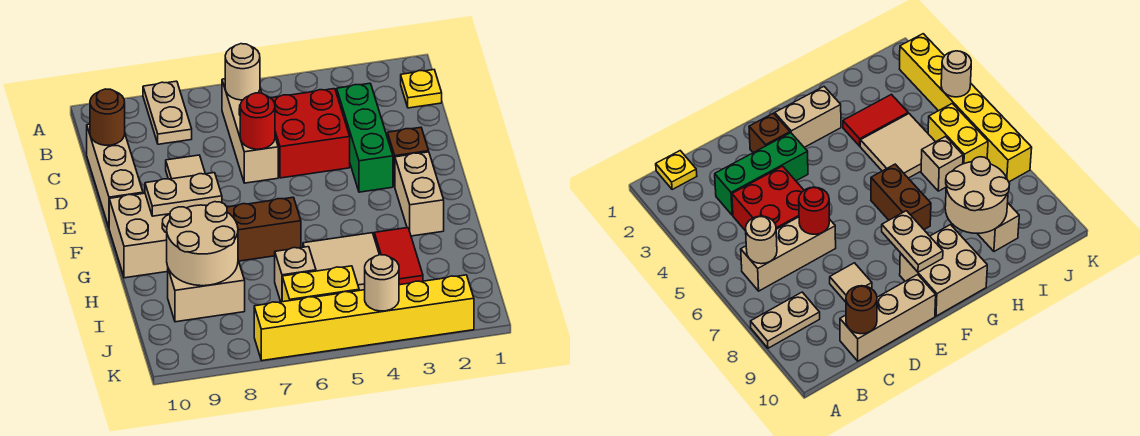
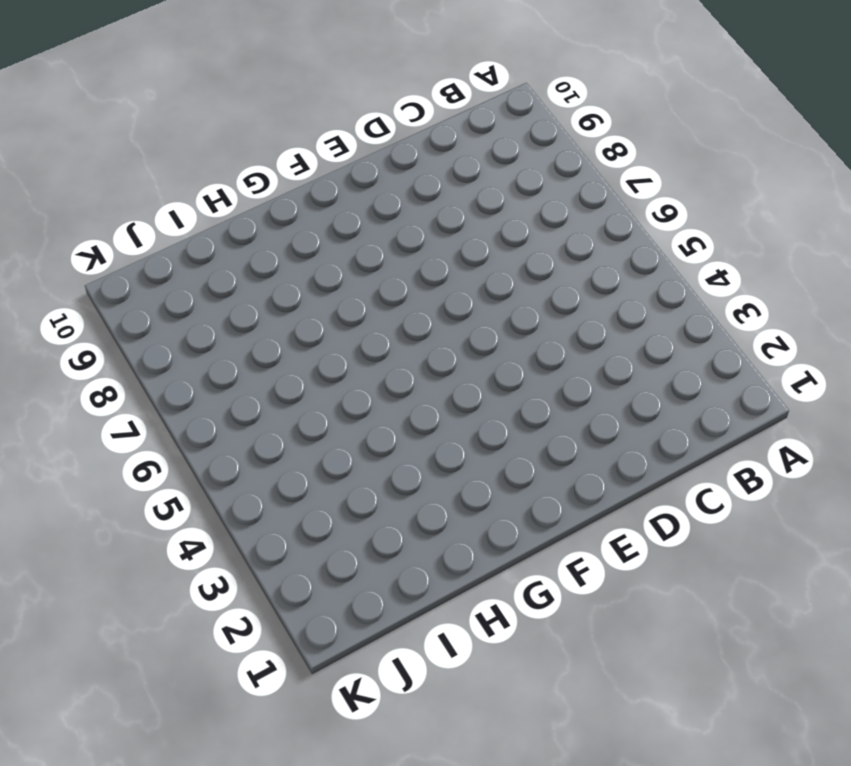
none -> tan 1x2 plate [143,81,192,144]
none -> yellow 1x1 plate [401,70,442,108]
none -> tan 1x3 brick [222,79,278,183]

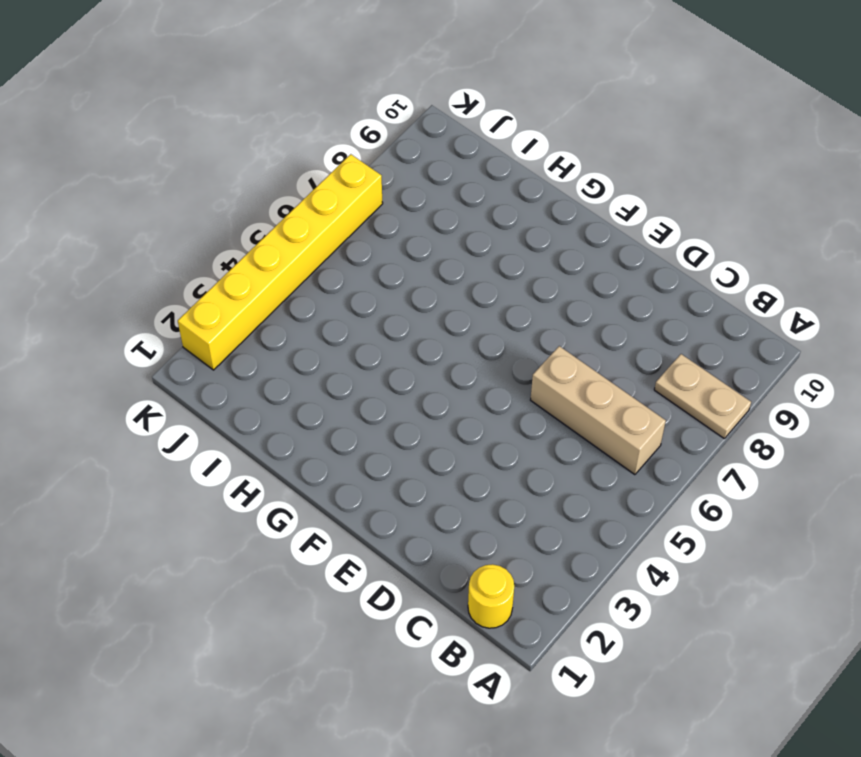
yellow 1x1 round brick [468,564,514,628] -> yellow 1x1 plate [401,70,442,108]
none -> green 1x3 brick [337,83,393,192]
none -> red 2x2 brick [271,89,350,178]
none -> tan 1x3 brick [87,124,143,227]

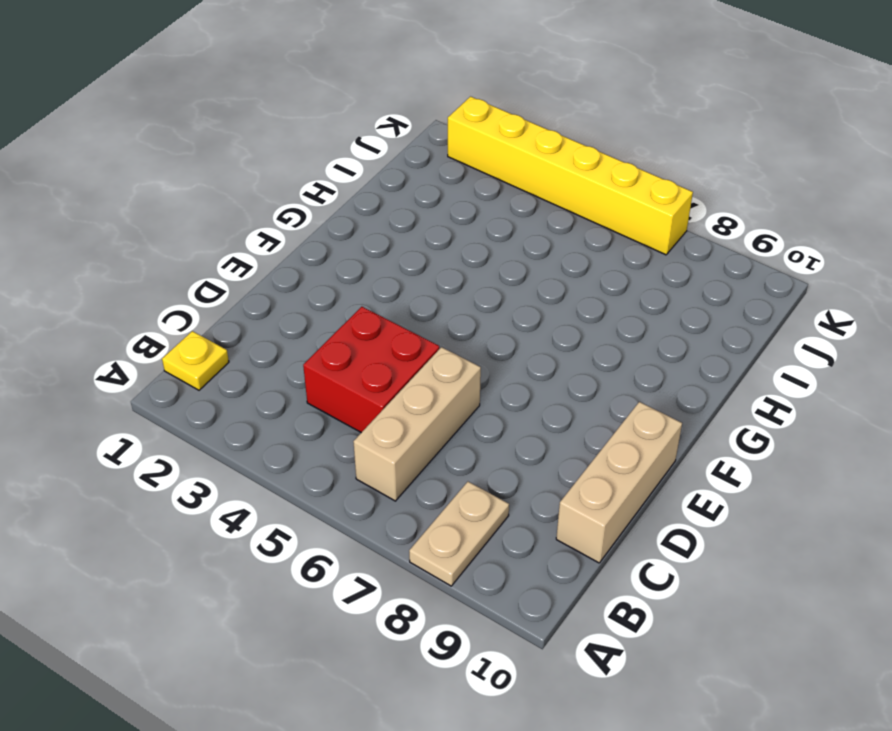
none -> green 1x3 brick [337,83,393,192]
none -> tan 1x1 tile [166,155,205,179]
none -> brown 1x1 brick [387,127,429,186]

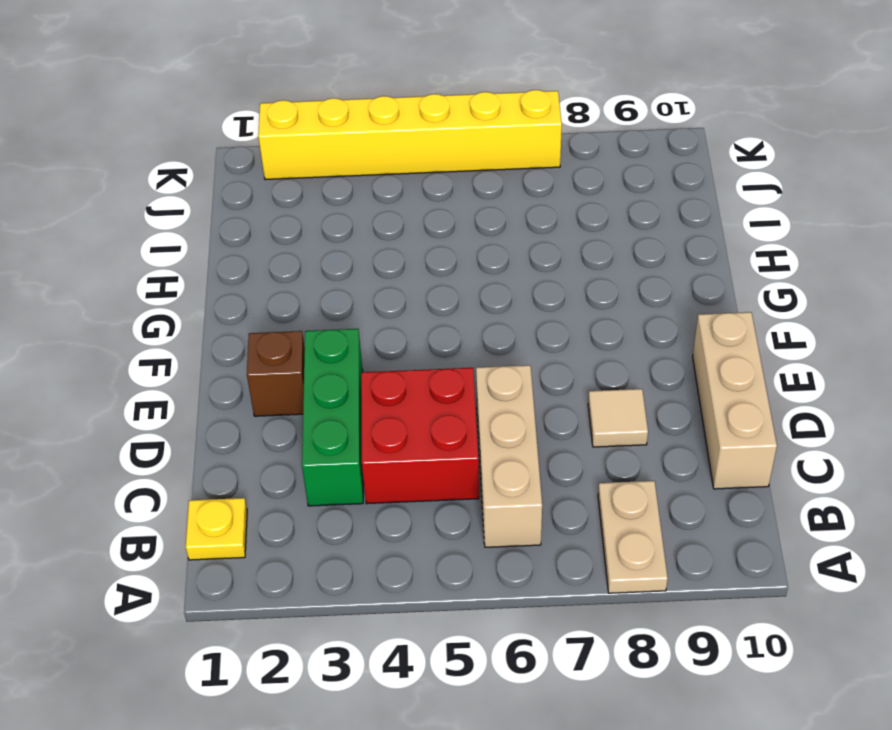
none -> tan 1x2 brick [395,152,444,236]
none -> tan 2x2 brick [109,193,170,278]
none -> brown 1x2 brick [227,197,301,261]

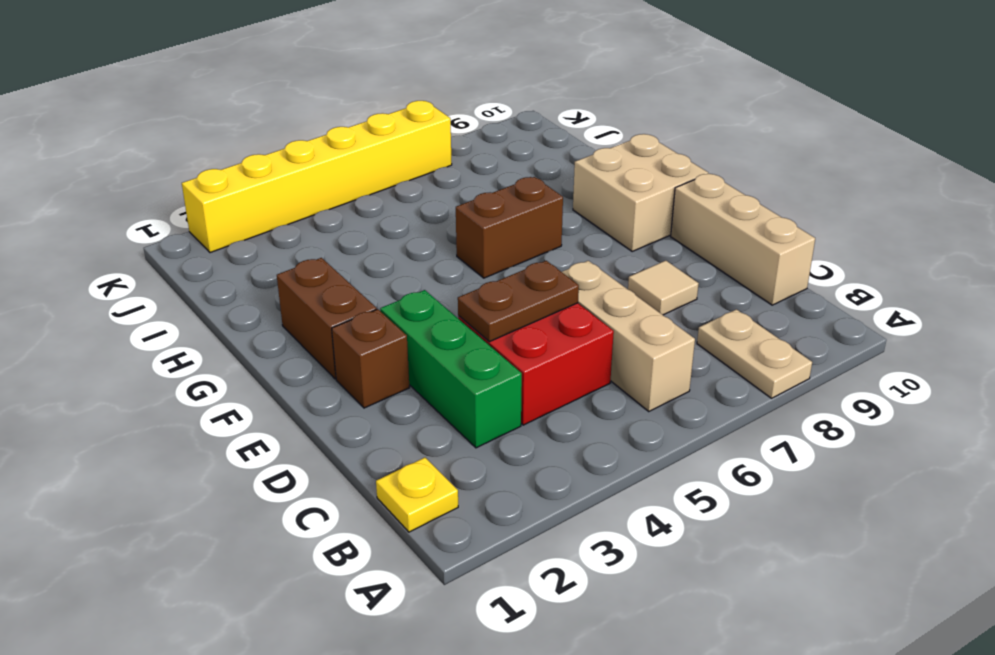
brown 1x2 plate [458,261,579,342] -> none
brown 1x2 brick [277,258,377,379] -> tan 1x2 brick [395,152,444,236]
none -> red 1x2 tile [374,228,423,285]
none -> tan 2x2 tile [303,233,379,290]
none -> tan 1x1 brick [275,247,316,302]

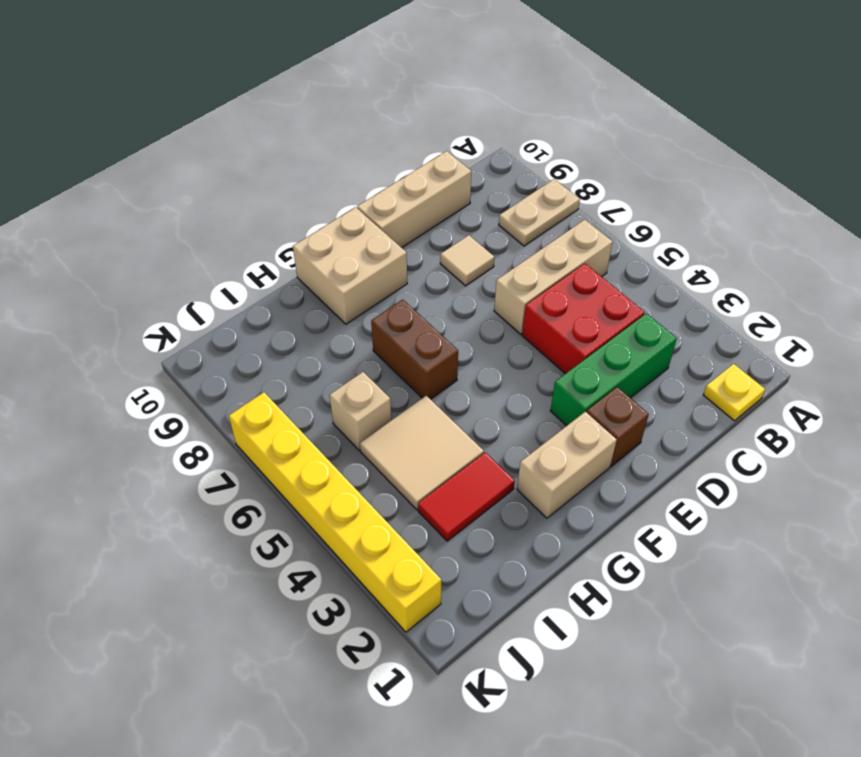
none -> tan 1x2 brick [168,261,245,322]
none -> yellow 1x2 brick [282,266,359,302]
none -> tan 1x1 round brick [225,44,260,100]

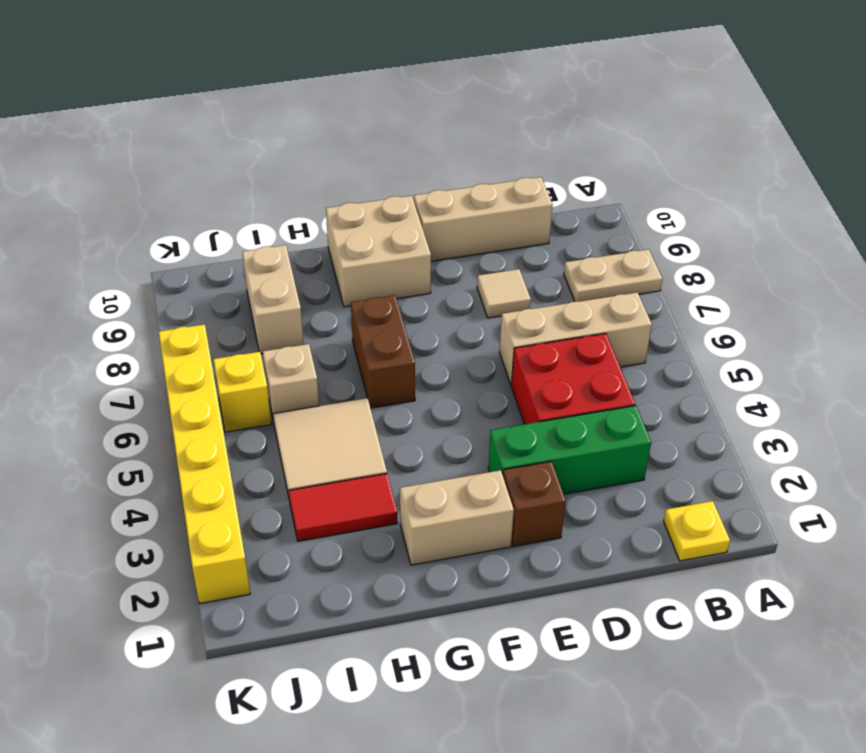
yellow 1x1 brick [213,352,271,432] -> yellow 1x2 brick [282,266,359,302]
none -> tan 1x1 round brick [225,44,260,100]
none -> brown 1x1 round brick [90,89,125,145]
none -> red 1x1 round brick [240,93,275,149]

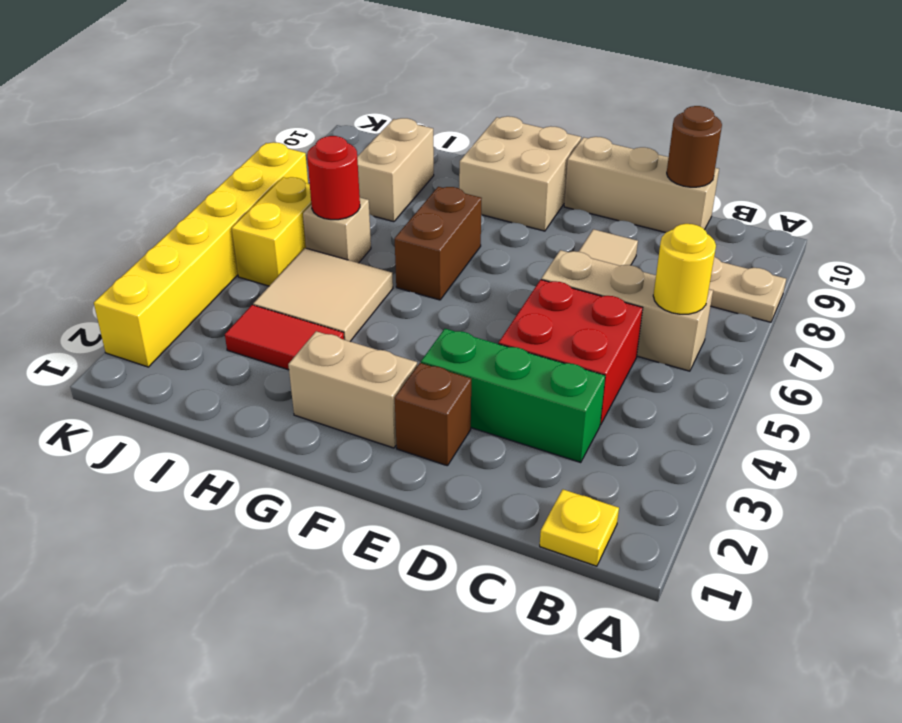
yellow 1x1 round brick [653,224,716,314] -> tan 1x1 round brick [225,44,260,100]
red 1x1 round brick [307,136,360,220] -> red 1x1 round brick moved to [240,93,275,149]
none -> tan 1x2 plate [145,173,222,216]
none -> tan 2x2 round brick [167,202,238,286]
none -> tan 1x1 round brick [365,255,399,311]

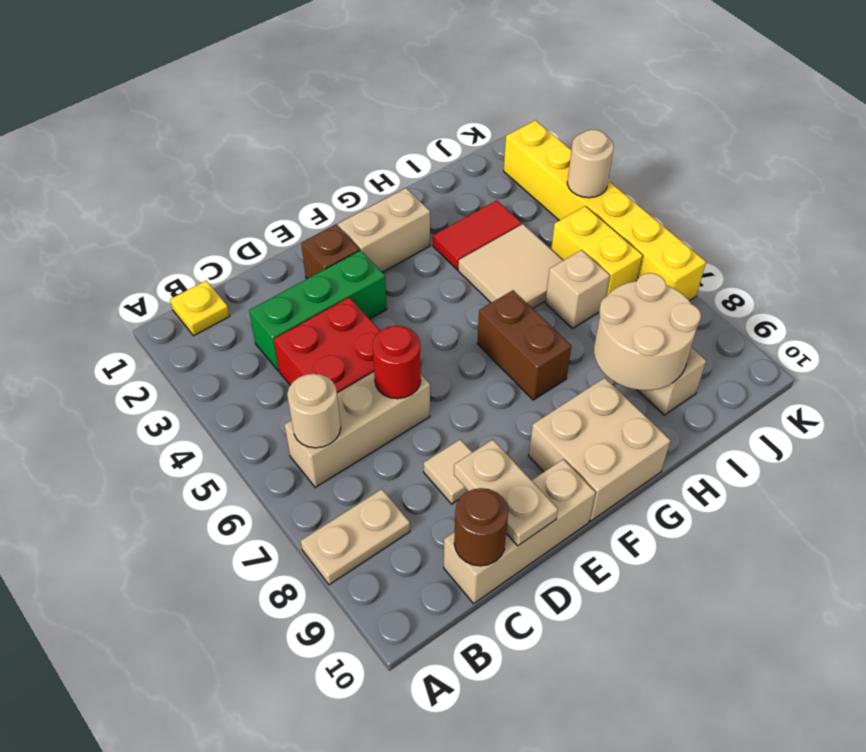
tan 1x2 plate [454,440,558,546] -> tan 1x2 plate moved to [145,173,222,216]

